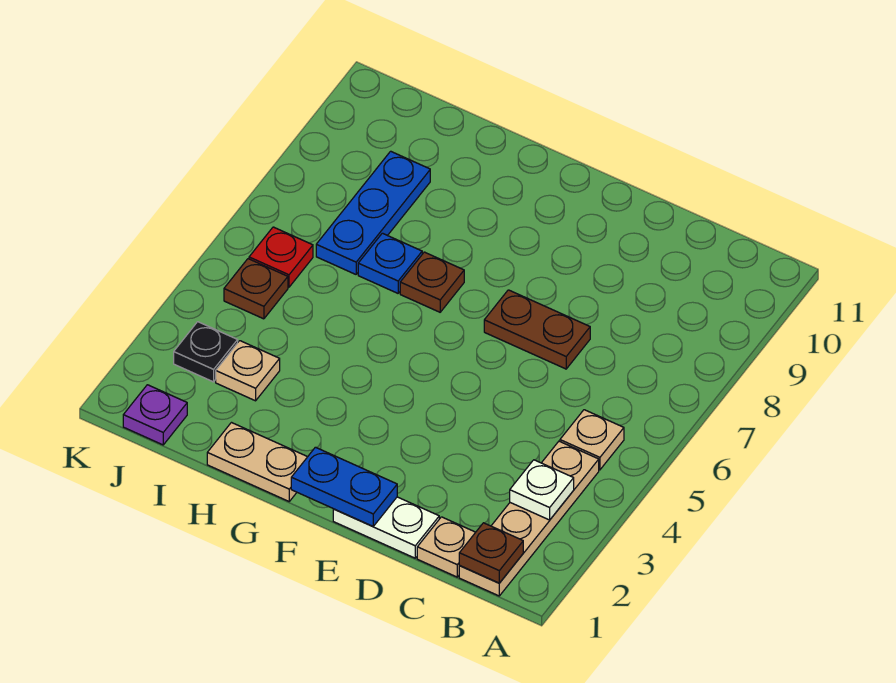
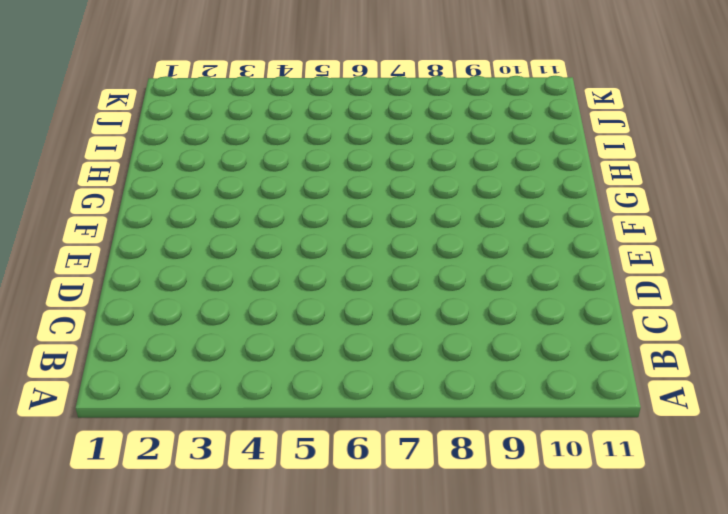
none -> tan 1x4 plate [459,441,599,596]
none -> tan 1x1 plate [560,410,624,470]
none -> tan 1x1 plate [417,517,476,577]

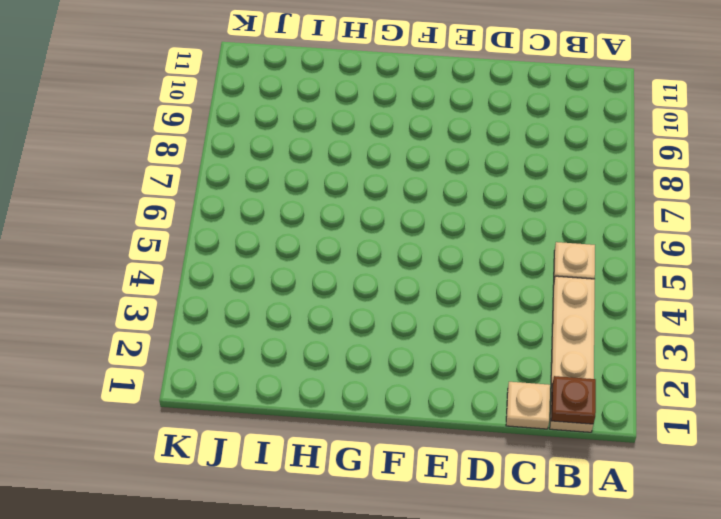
none -> white 1x2 plate [333,497,439,558]
none -> brown 1x2 plate [484,290,590,369]
none -> tan 1x2 plate [207,423,307,501]

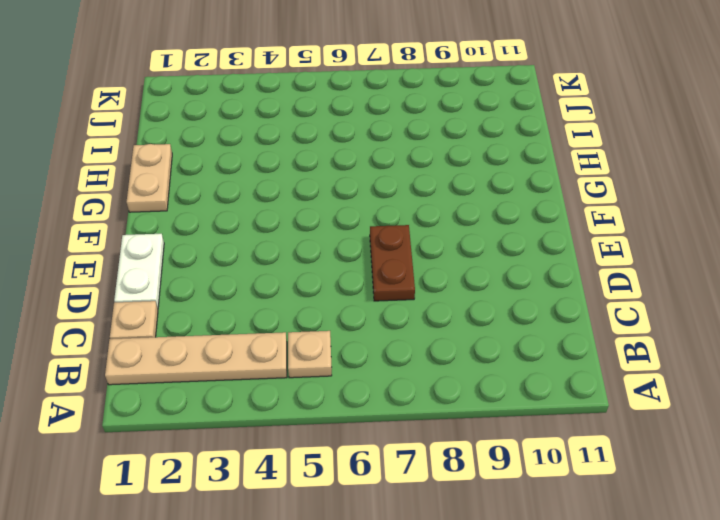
none -> brown 1x1 plate [400,252,464,312]
none -> blue 1x1 plate [358,233,422,293]
none -> tan 1x1 plate [216,341,280,401]

